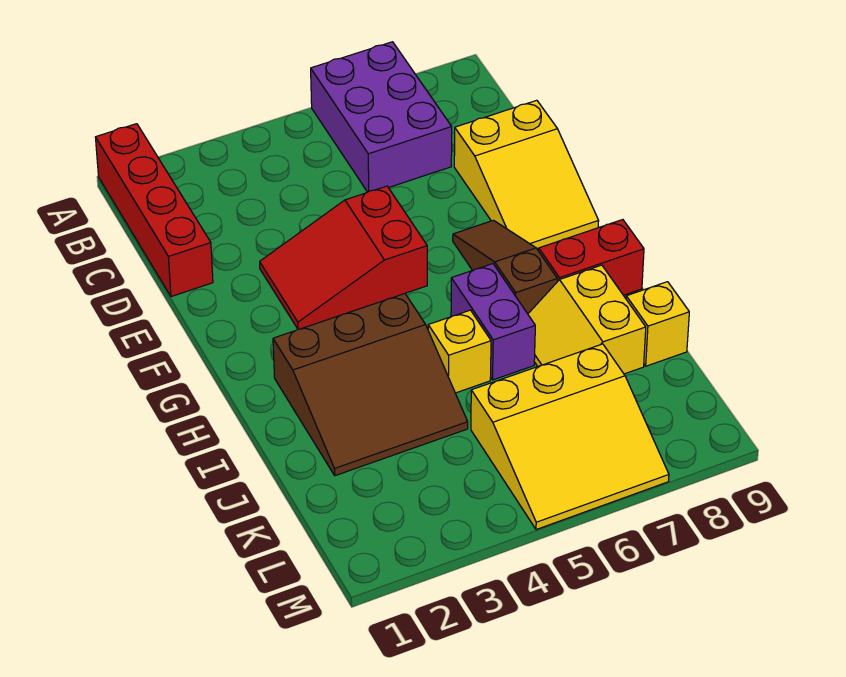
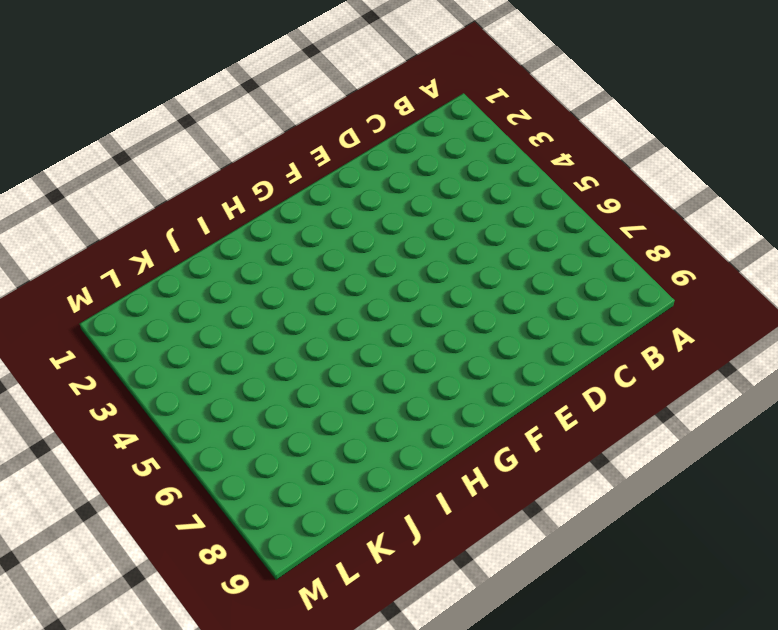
none -> red 1x4 brick [95,124,213,297]
none -> purple 2x3 brick [311,42,452,192]
none -> yellow 2x3 slope [454,100,599,248]

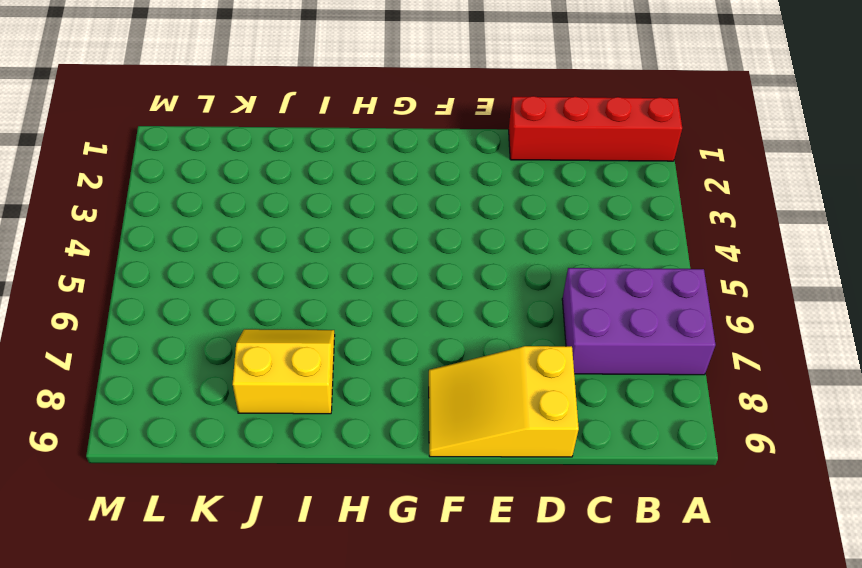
none -> red 2x3 slope [260,186,427,329]
none -> brown 1x3 slope [453,220,557,314]
none -> brown 3x3 slope [273,294,468,476]

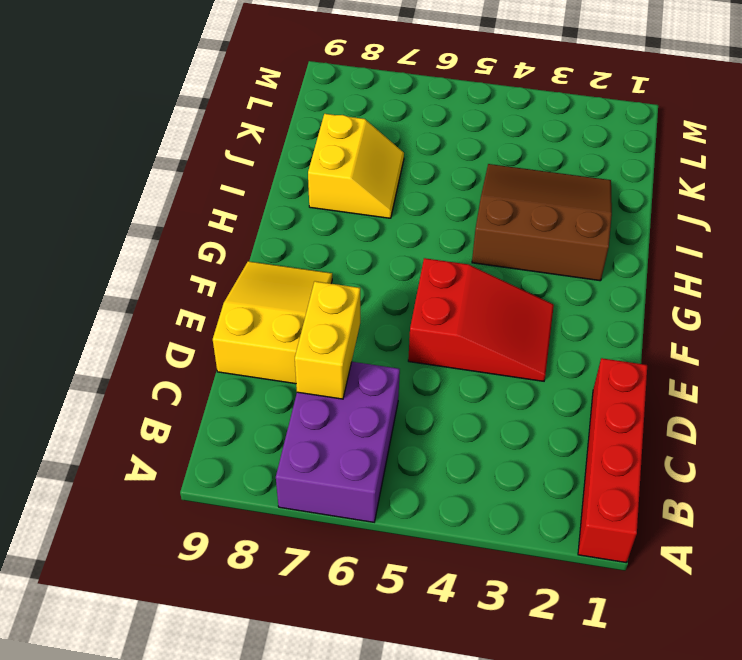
yellow 1x2 brick [295,281,360,399] -> none
none -> brown 1x3 slope [453,220,557,314]
none -> purple 1x2 brick [451,264,535,380]
none -> red 1x2 brick [538,220,644,295]

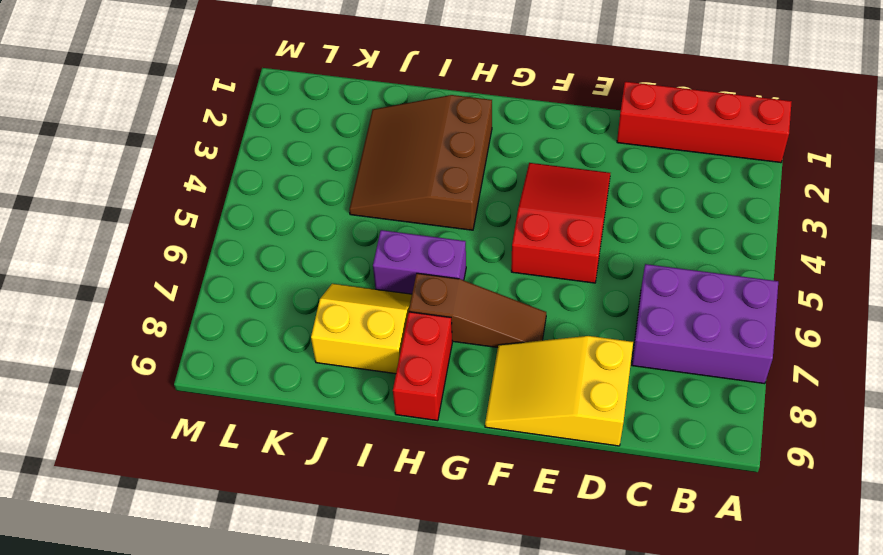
none -> yellow 1x1 brick [428,310,491,393]
none -> yellow 1x1 brick [626,282,689,366]
none -> yellow 3x3 slope [471,344,669,530]

